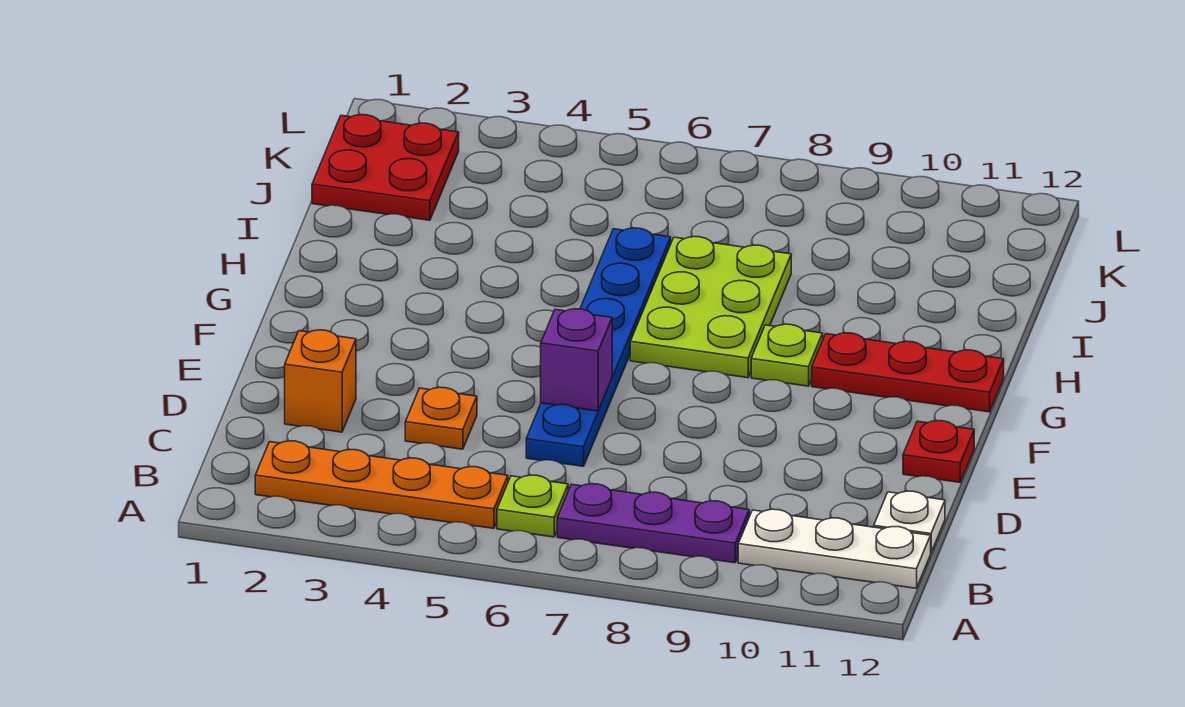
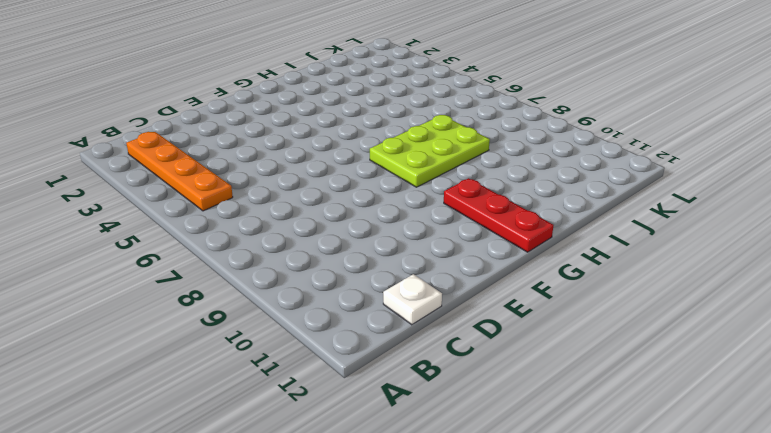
none -> lime 1x1 plate [497,475,568,537]
none -> purple 1x3 plate [557,484,749,563]
none -> white 1x3 plate [738,509,931,588]

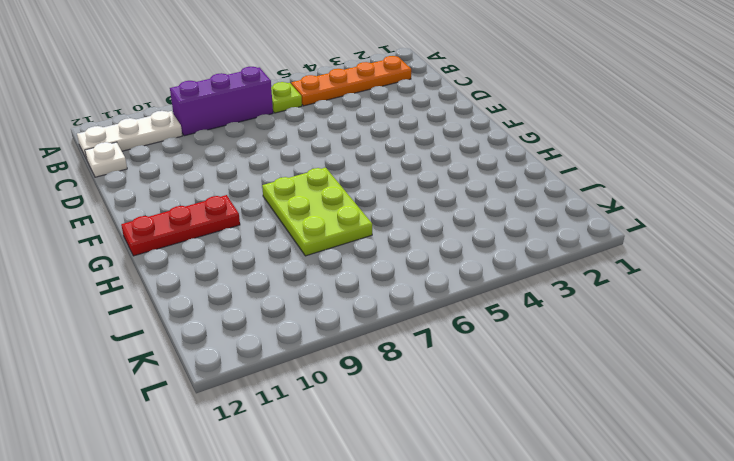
purple 1x3 brick [170,67,273,136] -> purple 1x3 plate [557,484,749,563]
none -> orange 1x1 brick [285,330,356,432]
none -> orange 1x1 plate [405,387,477,449]
none -> blue 1x6 plate [526,228,671,466]

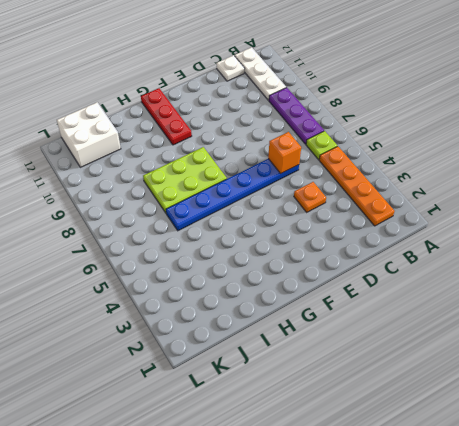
orange 1x1 brick [268,132,301,174] -> orange 1x1 brick moved to [285,330,356,432]
white 2x2 brick [57,102,121,167] -> none
none -> red 1x1 plate [903,421,974,482]
none -> lime 1x1 plate [751,324,823,386]
none -> red 2x2 plate [312,115,459,220]

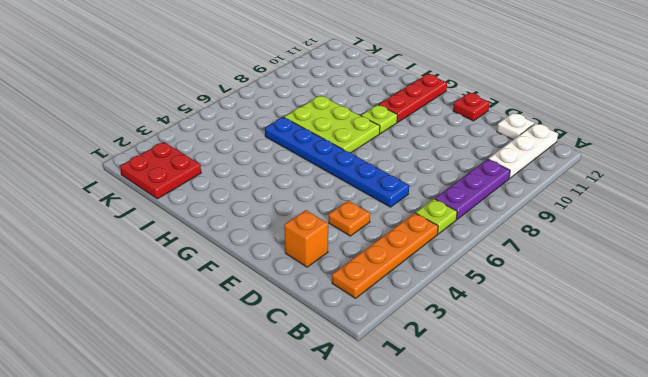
none -> purple 1x1 brick [541,309,612,411]

